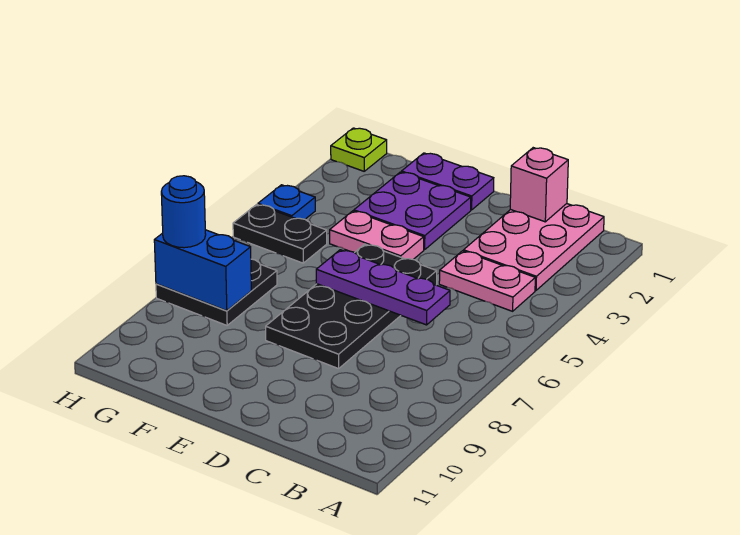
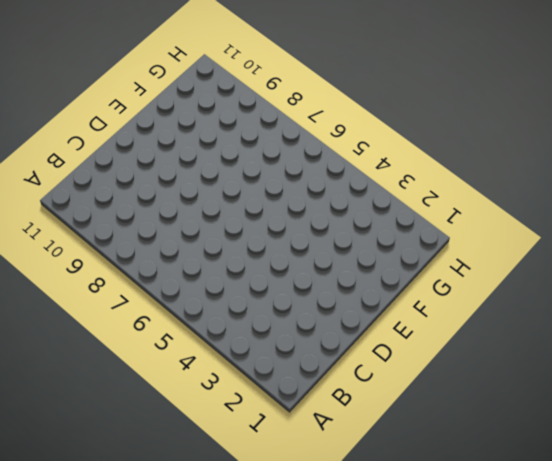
none -> pink 2x3 plate [463,204,604,290]
none -> pink 1x2 plate [439,251,535,311]
none -> black 2x4 plate [266,244,437,369]

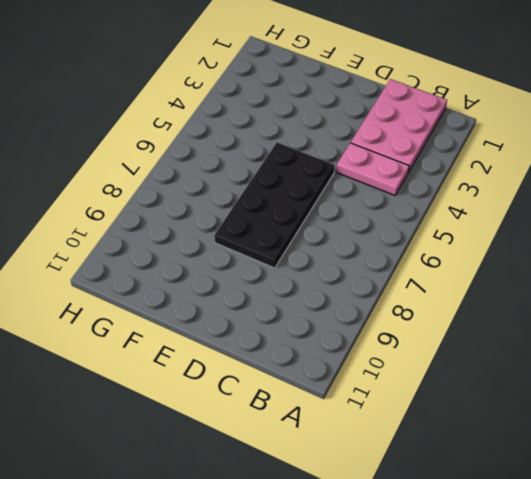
none -> purple 1x2 plate [402,153,494,210]
none -> purple 2x2 plate [354,172,471,250]
none -> pink 1x2 plate [330,211,424,259]

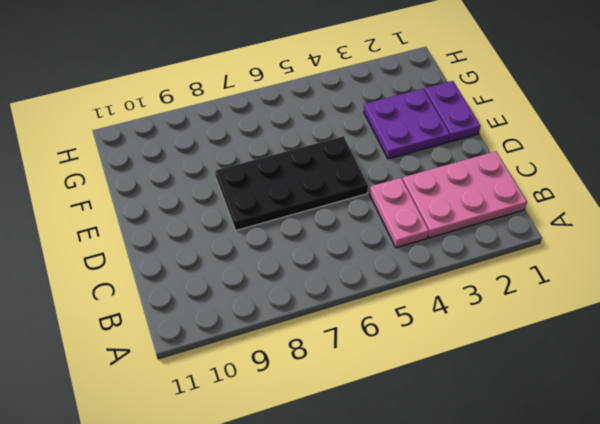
none -> pink 1x2 plate [330,211,424,259]
none -> black 1x2 plate [233,204,327,263]
none -> black 2x2 plate [156,259,277,325]

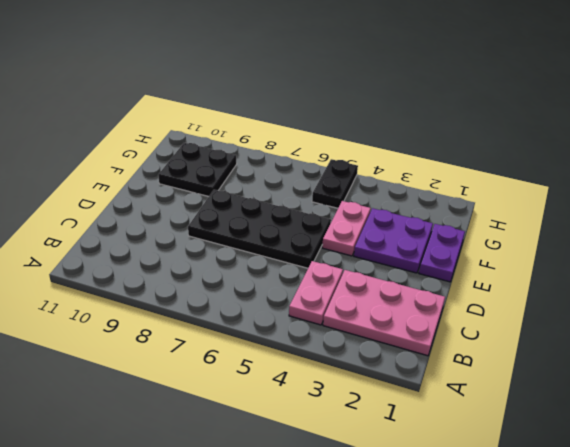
black 2x2 plate [158,143,237,196] -> black 2x2 plate moved to [156,259,277,325]
none -> lime 1x1 plate [331,128,387,171]
none -> blue 1x1 plate [258,185,315,219]
none -> pink 1x1 brick [510,148,568,222]

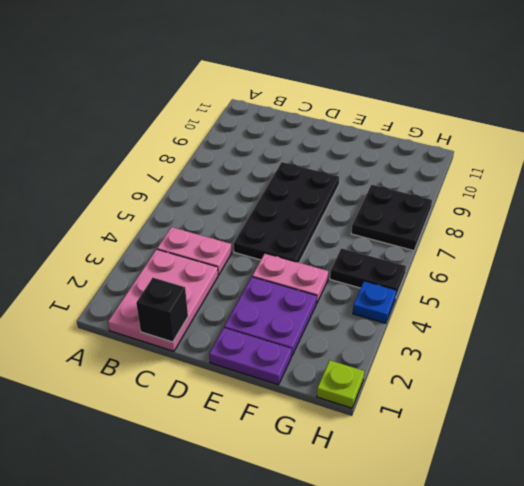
black 1x1 brick [136,278,188,342] -> pink 1x1 brick [510,148,568,222]
none -> purple 1x3 plate [316,250,450,325]
none -> blue 1x2 brick [154,230,251,311]
none -> blue 1x1 round brick [161,176,206,248]

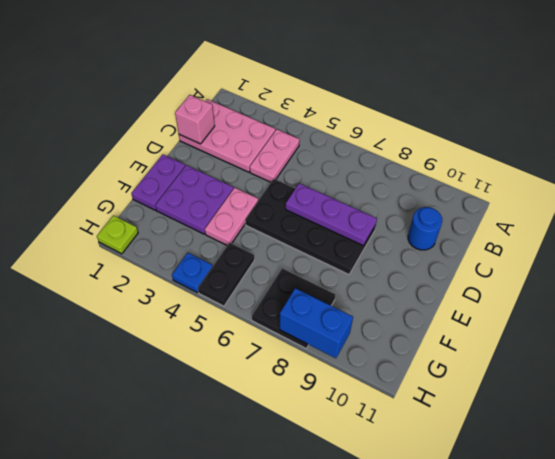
blue 1x1 round brick [408,207,442,250] -> blue 1x1 round brick moved to [161,176,206,248]
purple 1x3 plate [286,183,377,246] -> purple 1x3 plate turned to [316,250,450,325]
blue 1x2 brick [280,288,353,358] -> blue 1x2 brick turned to [154,230,251,311]

